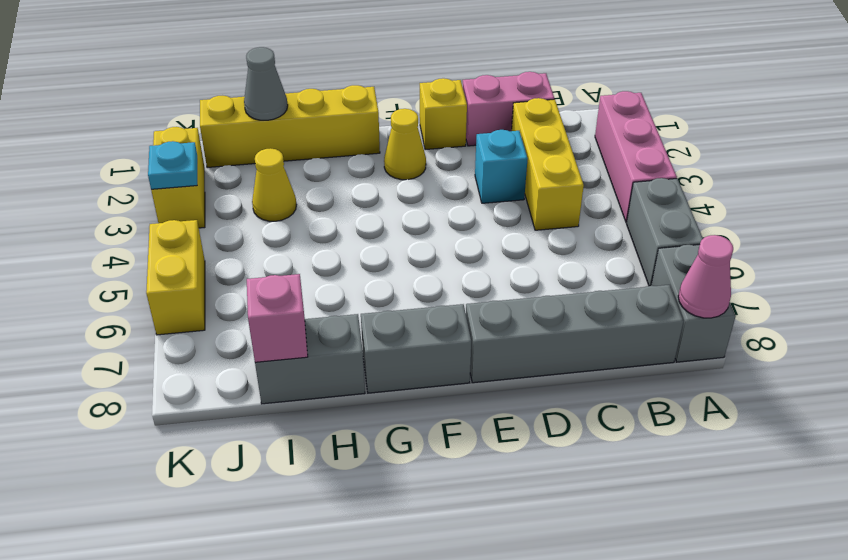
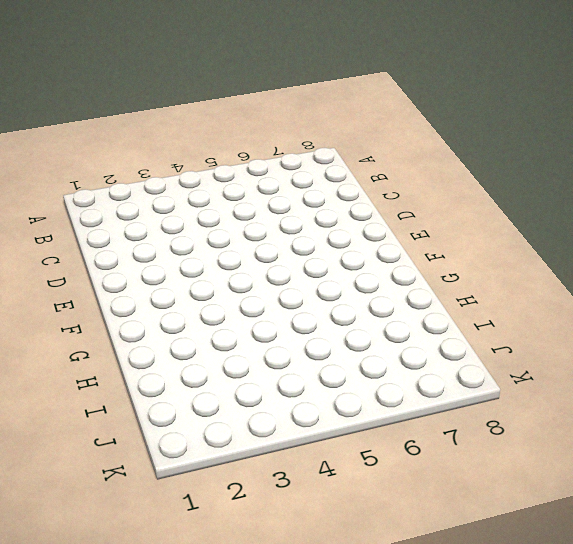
none -> pink 1x3 brick [595,91,677,222]
none -> grey 1x2 brick [626,178,703,286]
none -> grey 1x2 brick [651,245,736,362]

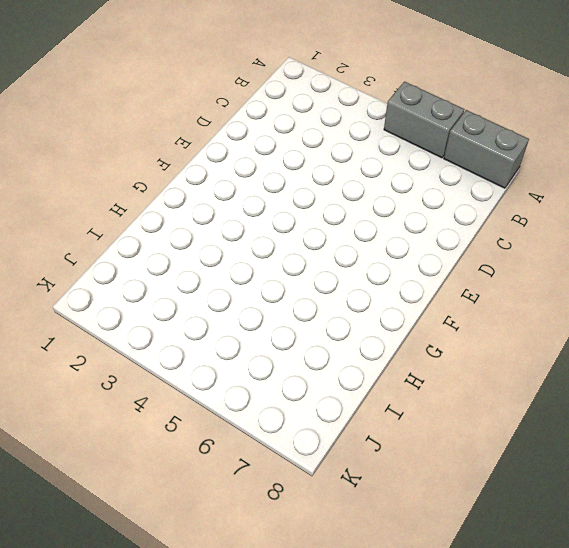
none -> pink 1x3 brick [595,91,677,222]
none -> grey 1x4 brick [466,285,684,383]
none -> pink 1x2 brick [463,72,554,146]

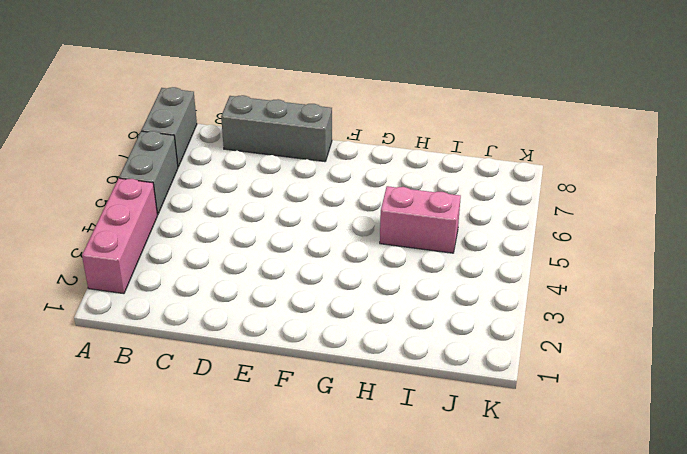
grey 1x3 brick [221,95,332,162] -> grey 1x4 brick [466,285,684,383]
pink 1x2 brick [380,186,461,253] -> pink 1x2 brick moved to [463,72,554,146]
none -> yellow 1x3 brick [512,98,584,230]
none -> cyan 1x1 brick [475,130,528,203]
none -> yellow 1x1 brick [420,78,467,150]

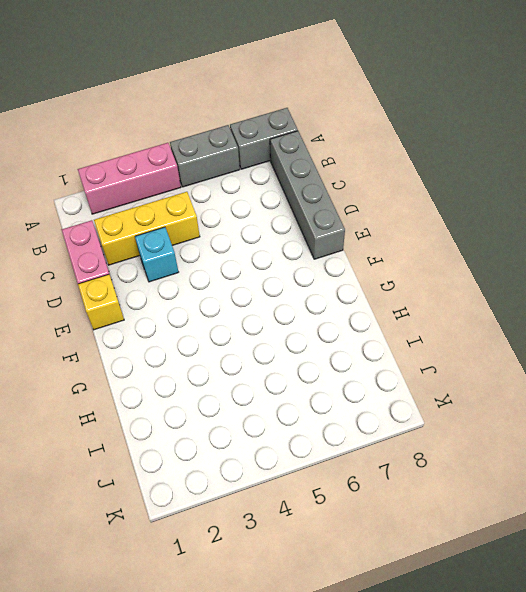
none -> yellow 1x1 cone [384,109,426,180]
none -> grey 1x2 brick [361,304,471,393]
none -> yellow 1x4 brick [200,85,380,168]

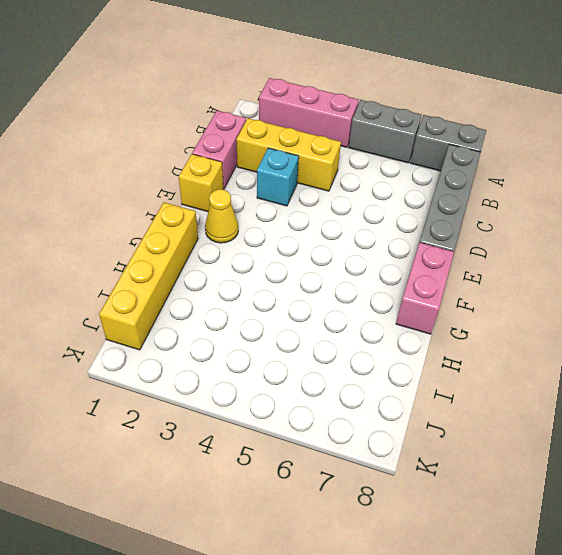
pink 1x2 brick [396,242,454,334] -> grey 1x2 brick [361,304,471,393]
none -> grey 1x2 brick [255,314,365,404]
none -> yellow 1x1 cone [252,148,296,221]
none -> yellow 1x2 brick [151,127,205,228]

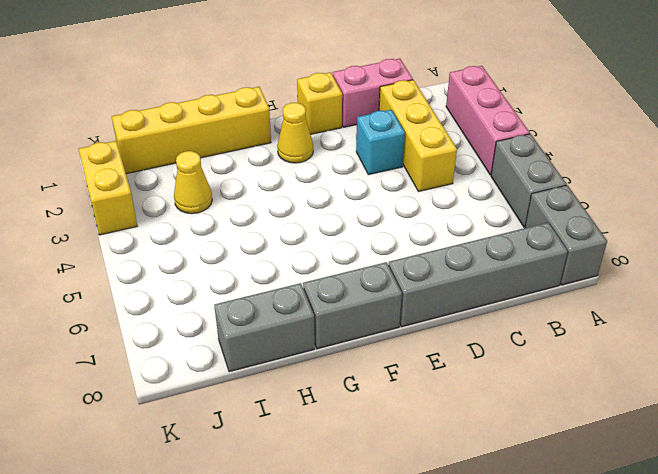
none -> yellow 1x2 brick [146,220,205,335]
none -> pink 1x1 cone [678,235,733,318]
none -> grey 1x1 cone [244,47,288,120]

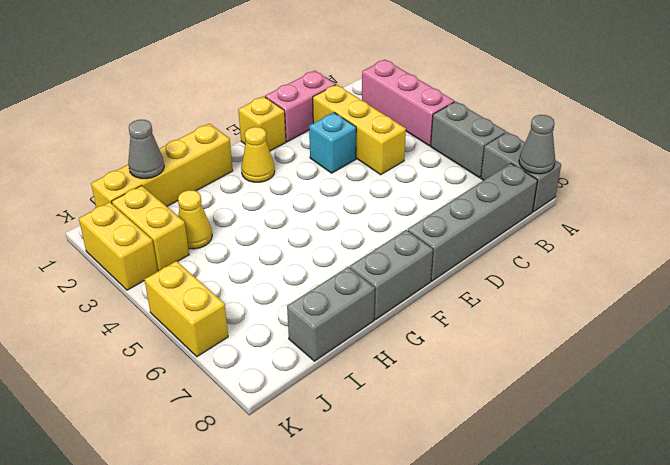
grey 1x1 cone [519,115,555,174] -> pink 1x1 cone [678,235,733,318]
yellow 1x2 brick [112,186,189,271] -> none
none -> pink 1x1 brick [247,274,308,362]
none -> cyan 1x1 plate [148,141,197,190]

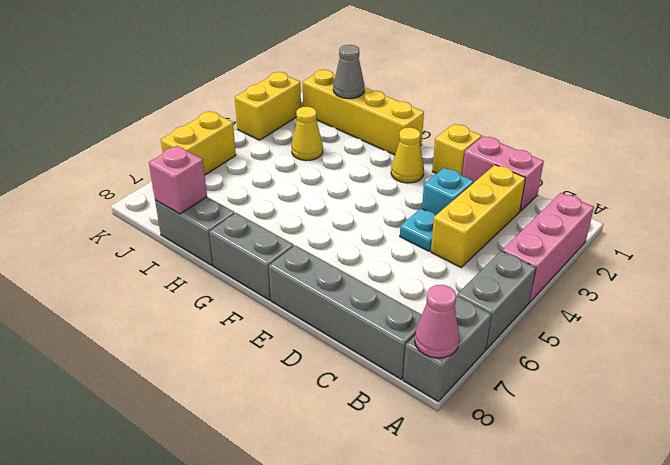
cyan 1x1 plate [400,208,436,251] -> cyan 1x1 plate moved to [148,141,197,190]

